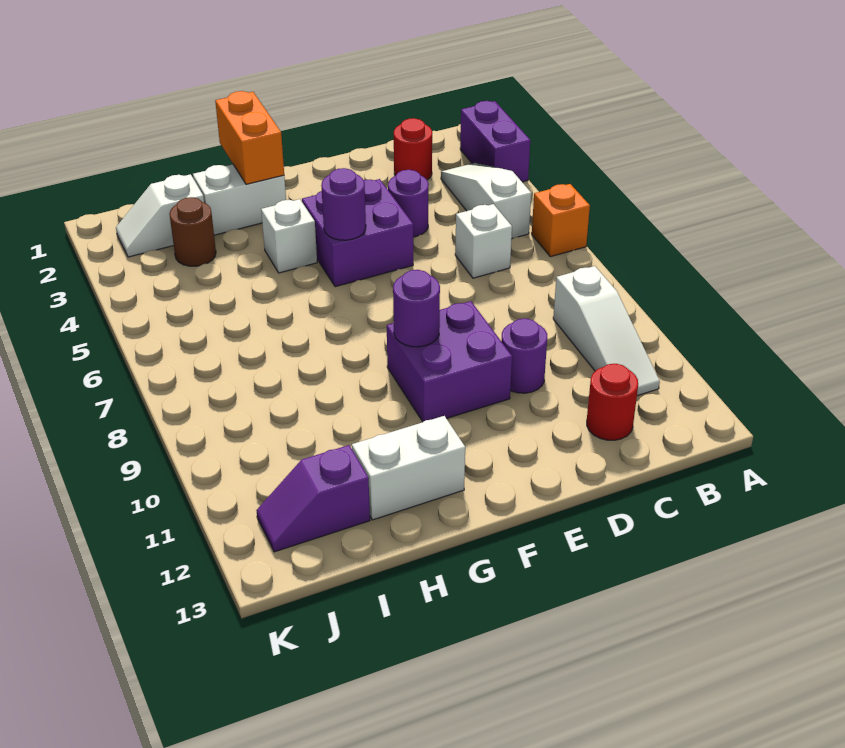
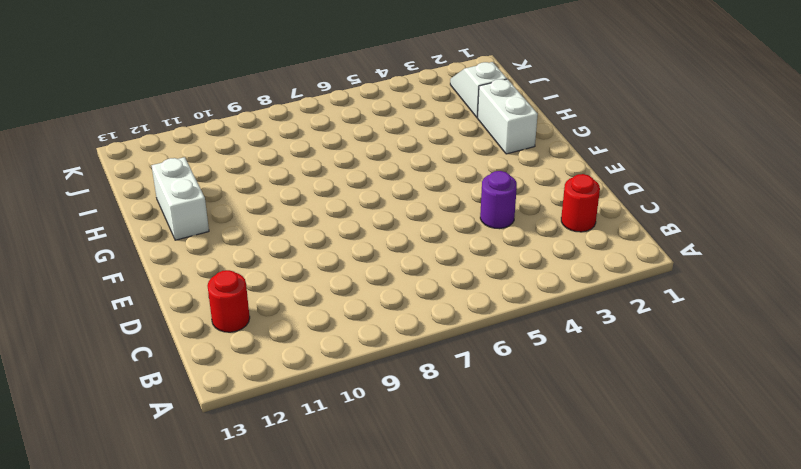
none -> purple 1x2 brick [460,101,530,182]
none -> orange 1x1 brick [532,184,590,257]
none -> white 1x3 slope [441,163,531,239]

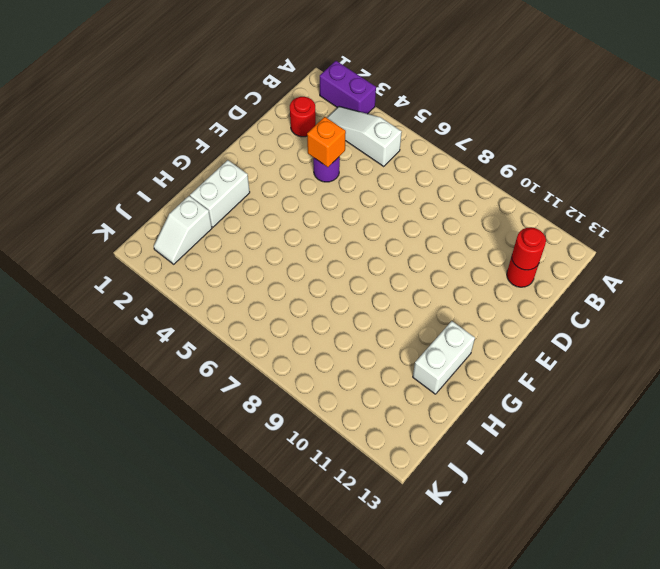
red 1x1 round brick [512,227,546,270] -> none
orange 1x1 brick [307,117,346,167] -> orange 1x1 brick moved to [532,184,590,257]
none -> white 1x3 slope [553,266,660,396]
none -> white 1x1 brick [455,204,512,278]
none -> purple 1x1 round brick [501,318,547,393]

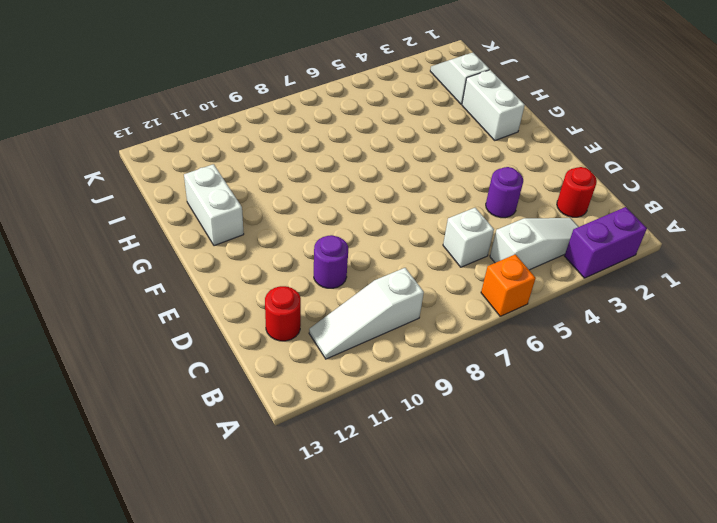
none -> purple 2x2 brick [302,179,413,287]
none -> purple 2x2 brick [387,301,512,422]
none -> white 1x1 brick [261,199,317,273]

